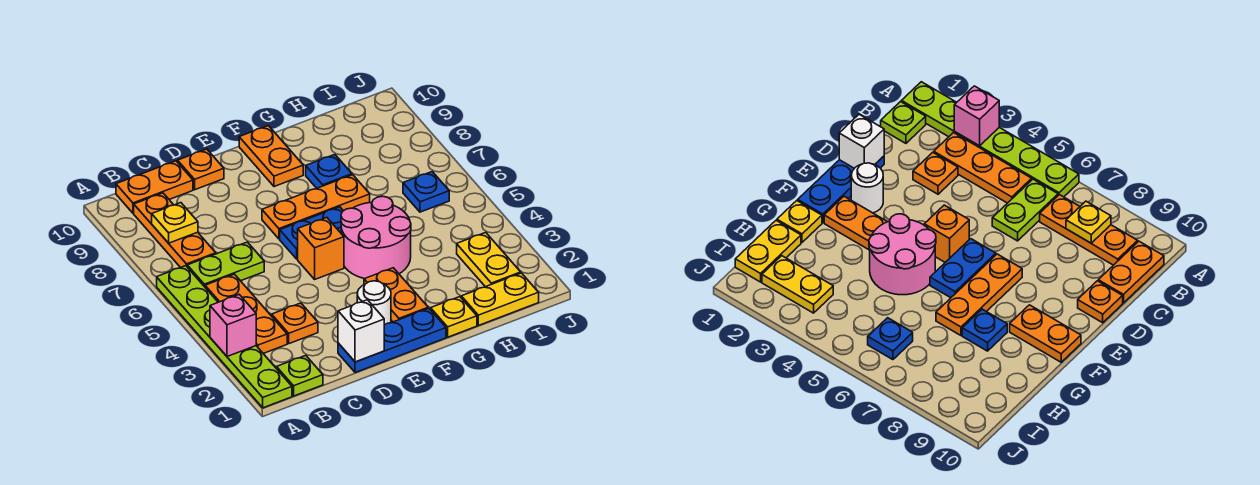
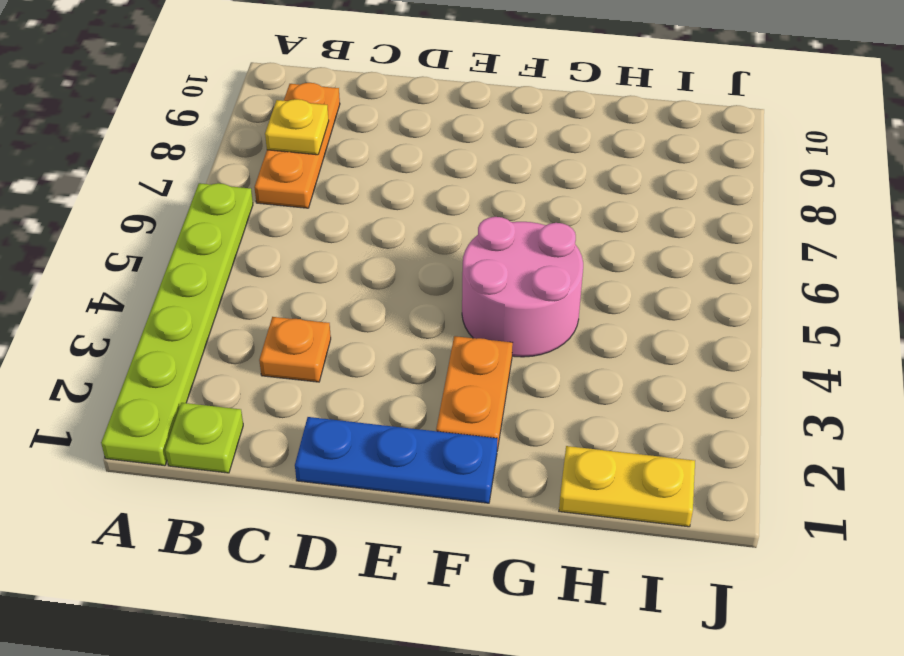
none -> orange 1x3 plate [205,274,287,353]
none -> lime 1x2 plate [187,242,264,287]
none -> orange 1x2 plate [116,161,193,213]

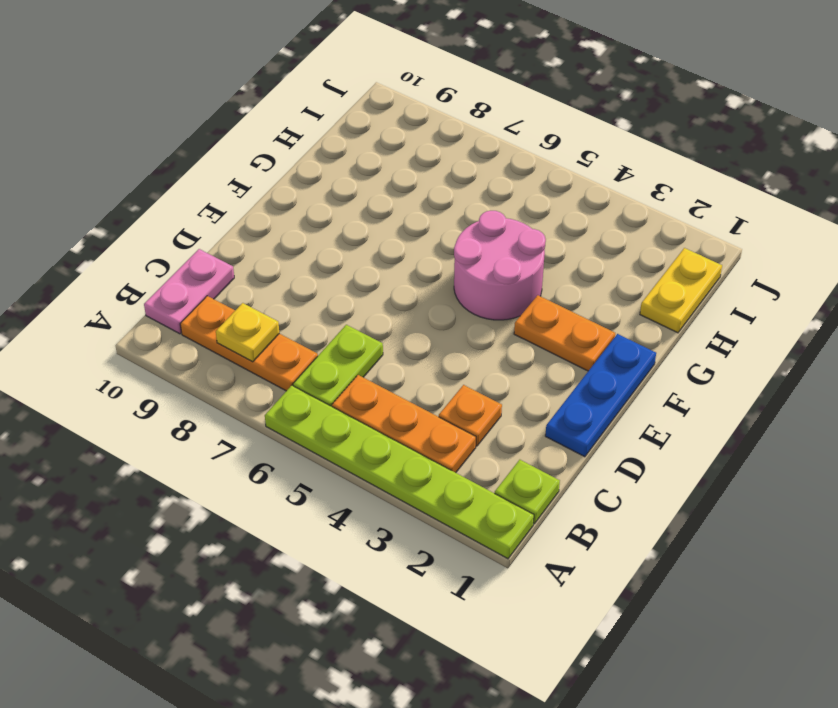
pink 1x2 plate [144,249,234,334] -> orange 1x2 plate [116,161,193,213]
none -> orange 1x1 plate [178,149,224,190]
none -> white 1x1 round brick [357,281,391,325]
none -> orange 1x1 brick [298,218,344,279]

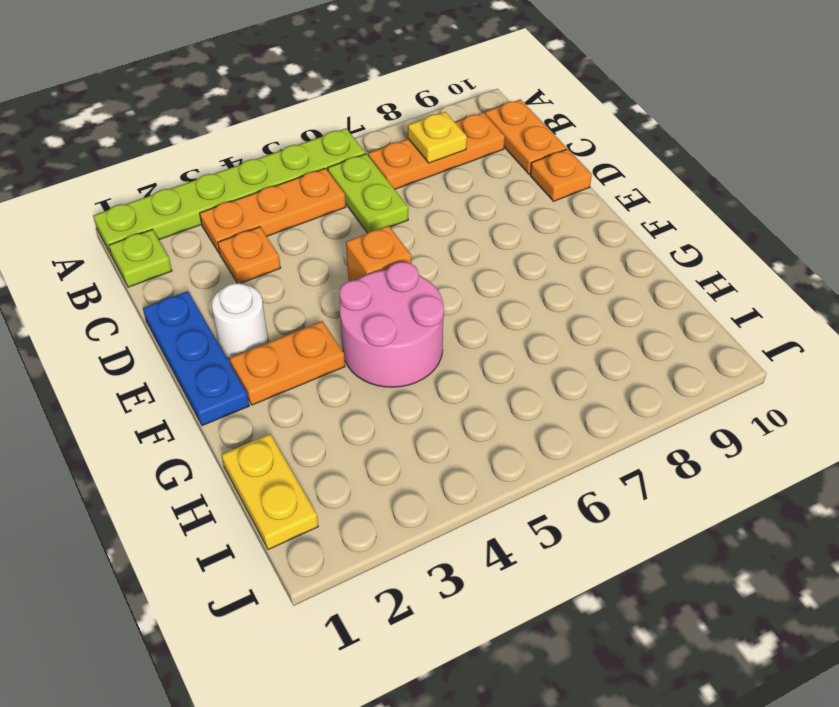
none -> blue 1x2 plate [280,207,343,259]
none -> orange 1x3 plate [262,175,370,239]
none -> orange 1x2 plate [239,126,303,187]

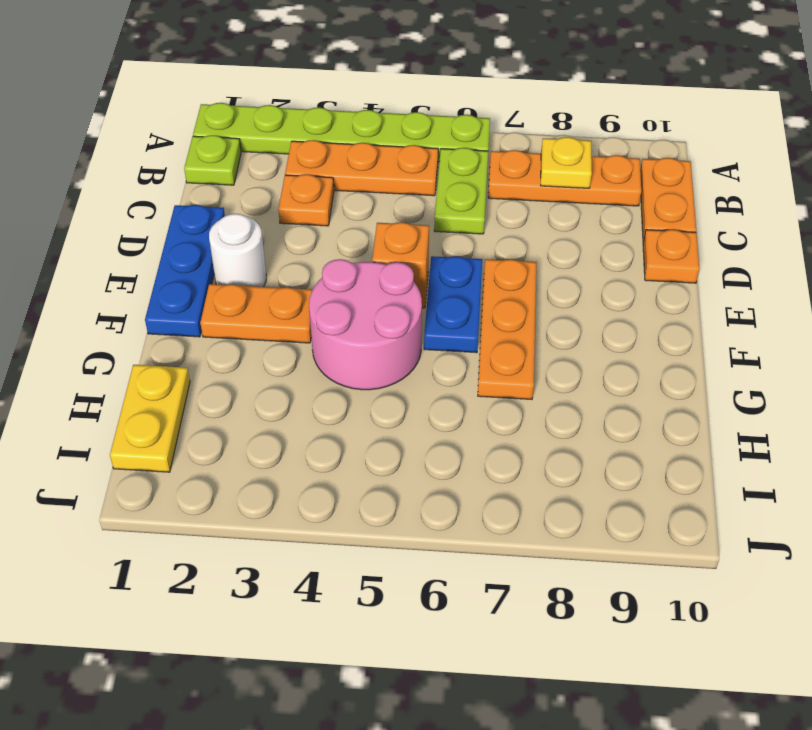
none -> orange 1x2 plate [239,126,303,187]
none -> yellow 1x1 plate [431,297,477,337]
none -> blue 1x1 plate [306,155,352,188]

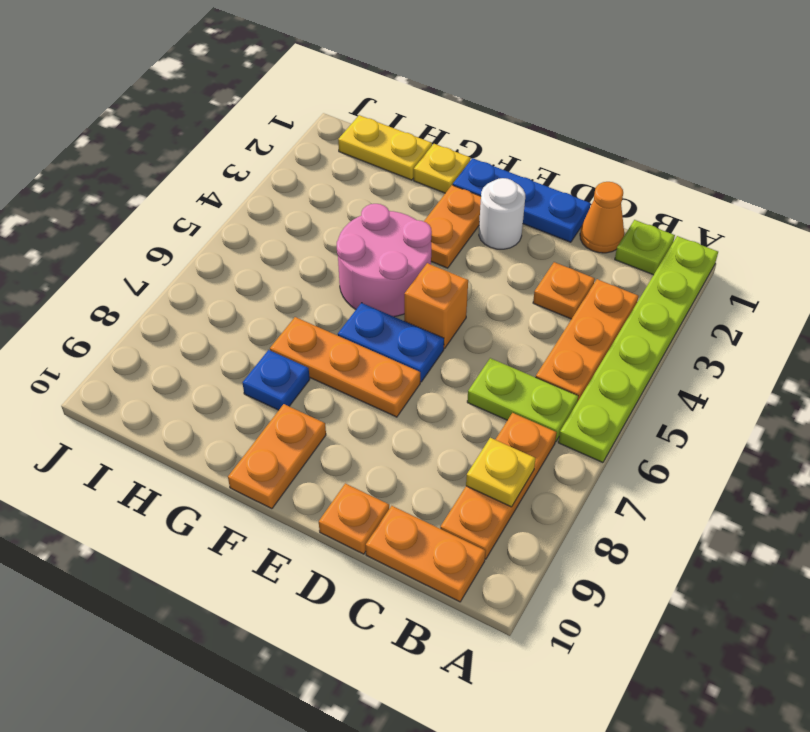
orange 1x1 cone [580,182,624,253] -> none
none -> yellow 1x2 plate [457,232,521,287]
none -> blue 1x1 plate [403,172,449,212]
none -> pink 1x1 brick [210,295,256,357]

